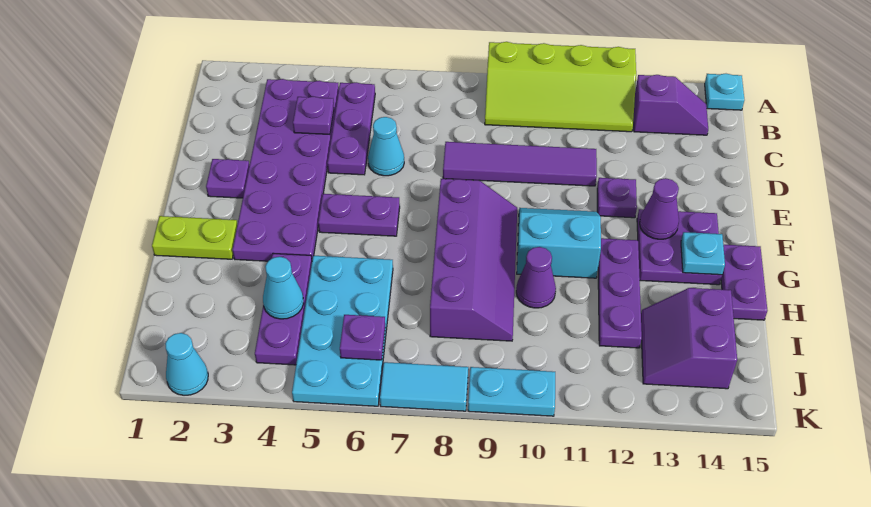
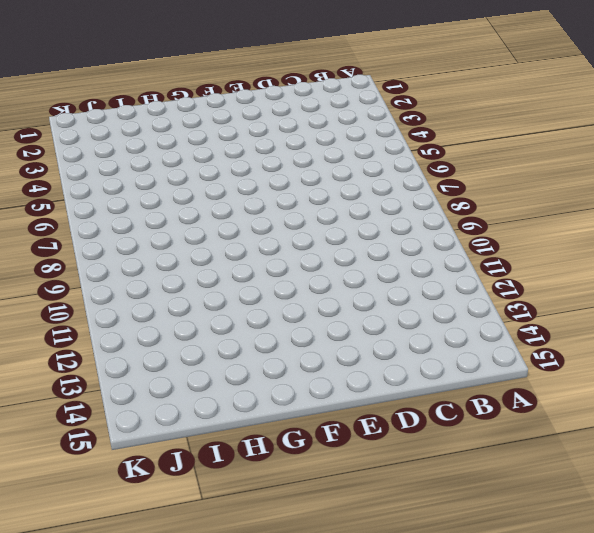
none -> lime 2x4 slope [485,42,636,132]
none -> cyan 1x1 plate [705,74,744,110]
none -> purple 2x6 plate [232,79,339,261]

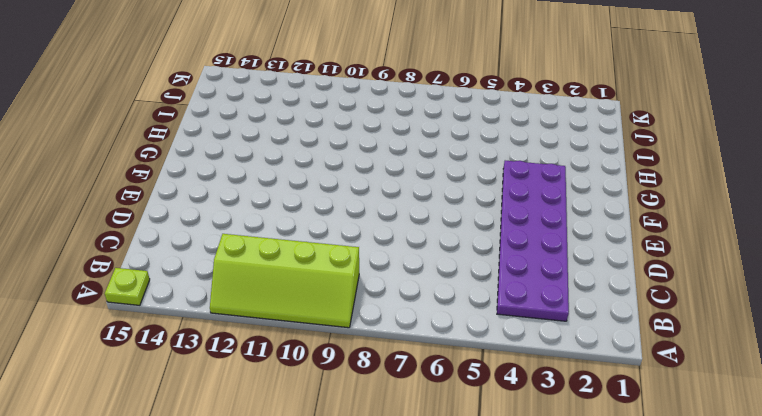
lime 2x4 slope [210,234,359,328] -> lime 2x4 slope turned to [485,42,636,132]
lime 1x1 plate [105,268,150,305] -> cyan 1x1 plate [705,74,744,110]
none -> purple 1x3 plate [327,82,375,175]
none -> purple 1x2 slope [633,75,708,135]
none -> cyan 1x1 cone [368,117,404,176]

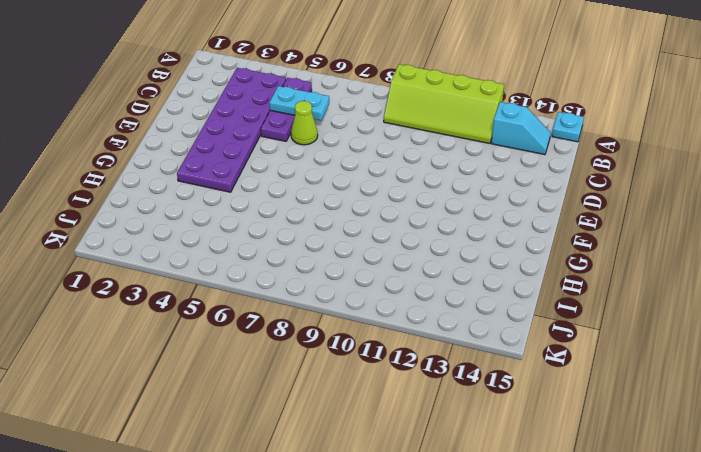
cyan 1x2 slope [491,102,551,155] -> purple 1x2 slope [633,75,708,135]
cyan 1x2 plate [269,86,329,121] -> cyan 1x2 plate moved to [468,367,555,416]
lime 1x1 cone [291,101,318,145] -> cyan 1x1 cone [368,117,404,176]
none -> purple 1x4 tile [443,142,597,186]
none -> purple 1x1 plate [206,159,249,198]
none -> purple 1x1 plate [597,178,637,218]

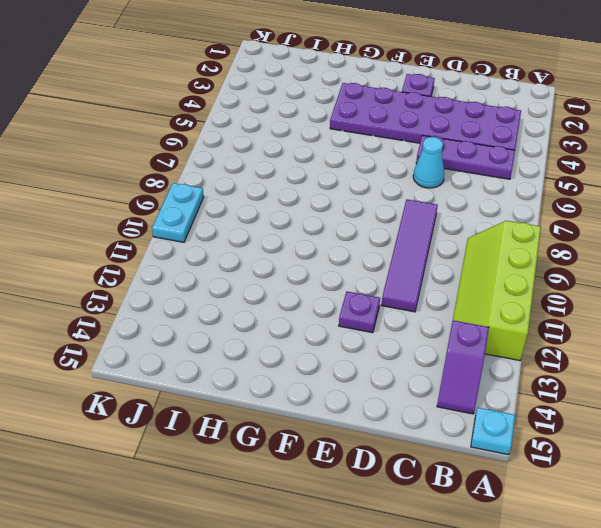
none -> purple 1x2 plate [318,194,400,236]
none -> purple 2x4 slope [430,179,517,341]
none -> cyan 2x2 slope [517,208,601,278]

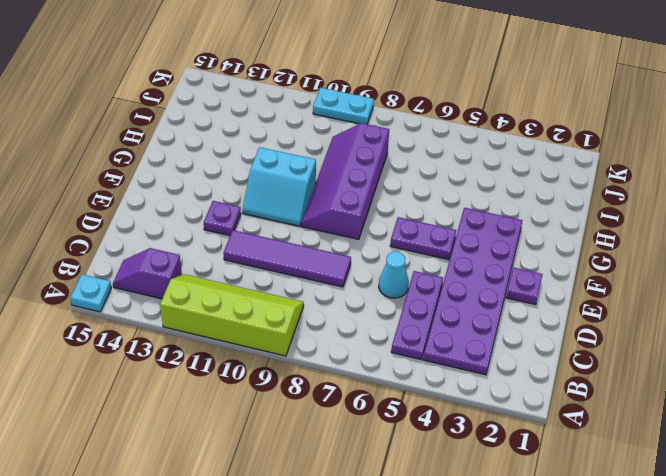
none -> purple 2x2 plate [637,209,722,285]
none -> lime 1x2 plate [152,216,237,259]
none -> purple 1x3 plate [598,238,642,348]

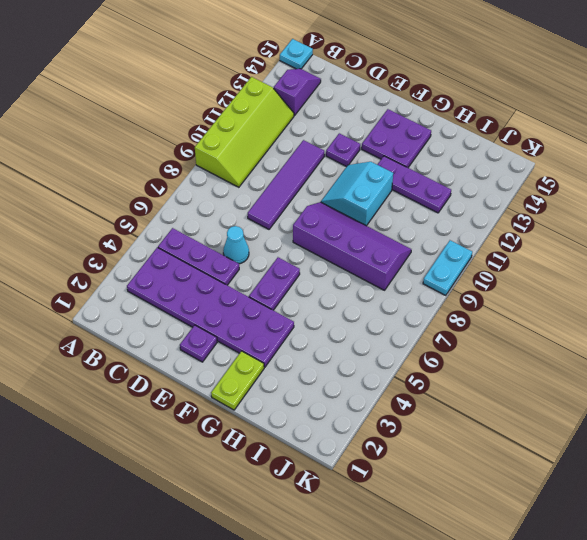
none -> purple 1x2 plate [721,245,767,320]
none -> purple 1x3 plate [255,253,312,365]
none -> cyan 2x4 plate [292,256,393,406]

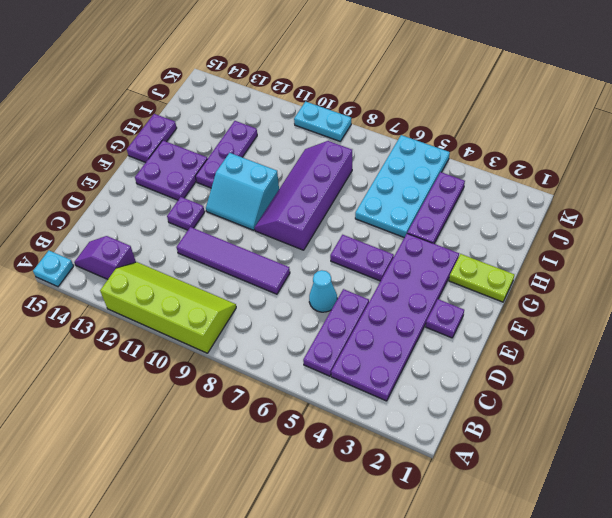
none -> purple 1x1 cone [516,247,556,308]
none -> purple 2x2 slope [641,288,737,389]
none -> cyan 1x1 cone [165,333,208,395]

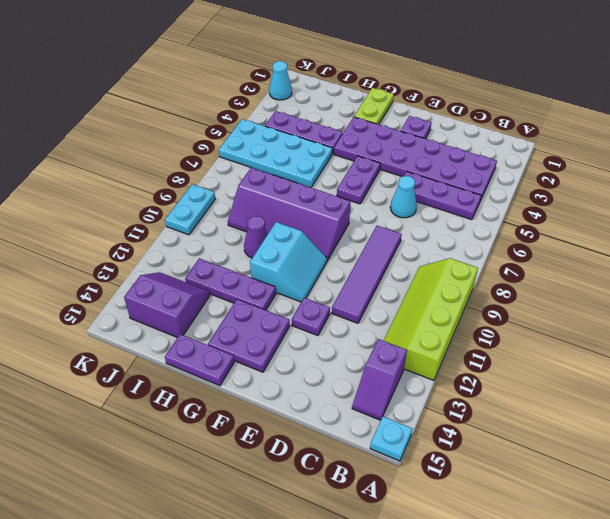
none -> cyan 1x2 tile [380,362,468,411]
none -> purple 1x1 plate [293,97,334,134]
none -> purple 1x1 cone [640,178,679,239]

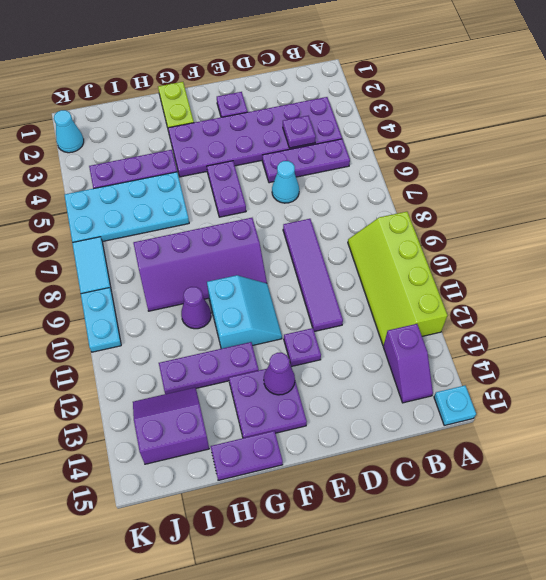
none -> cyan 1x1 plate [681,232,725,275]
none -> cyan 1x1 cone [263,257,304,319]
none -> purple 1x1 plate [340,315,385,360]

